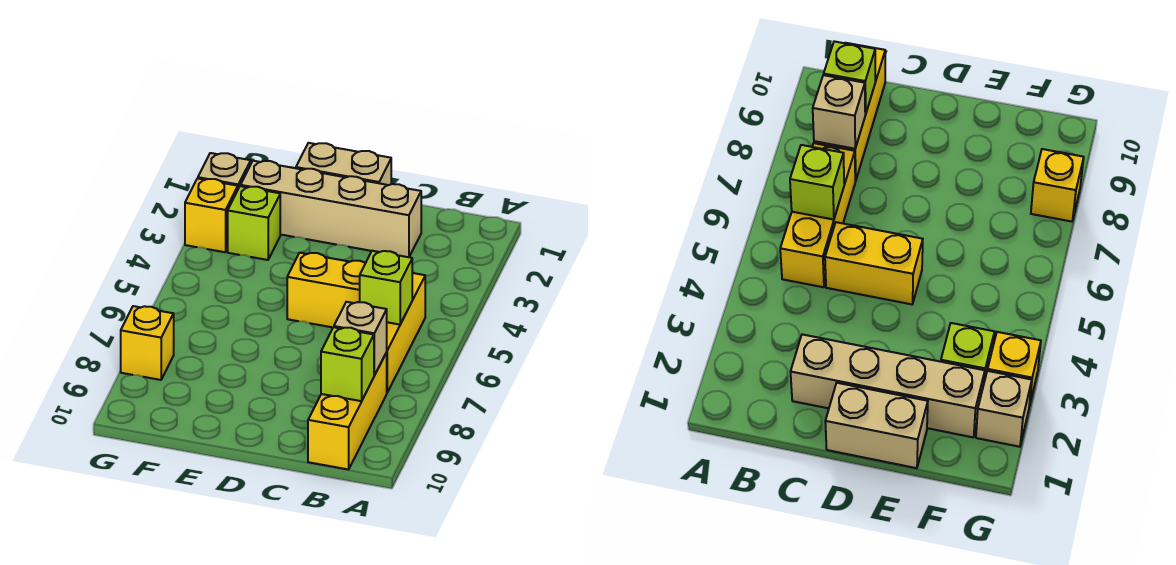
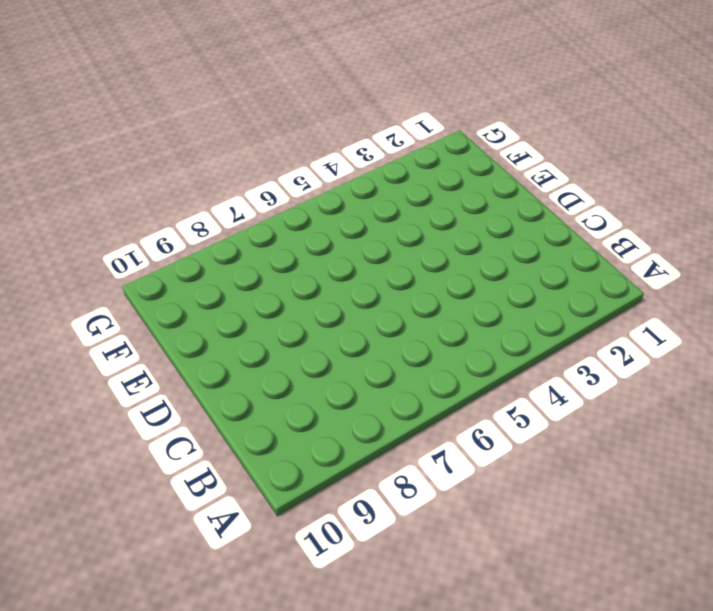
none -> yellow 1x3 brick [386,273,425,392]
none -> yellow 1x3 brick [308,353,387,469]
none -> tan 1x4 brick [240,161,421,257]

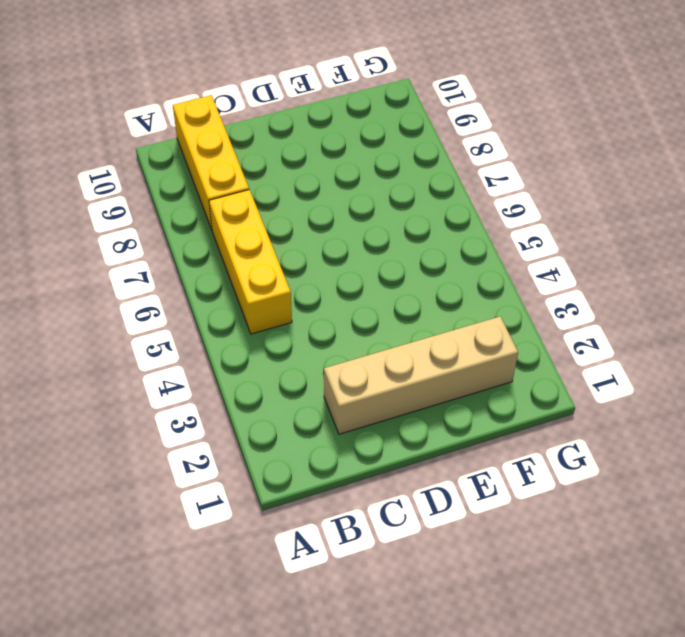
none -> yellow 1x2 brick [287,253,365,327]
none -> tan 1x2 brick [296,143,391,185]
none -> lime 1x1 brick [228,186,280,260]

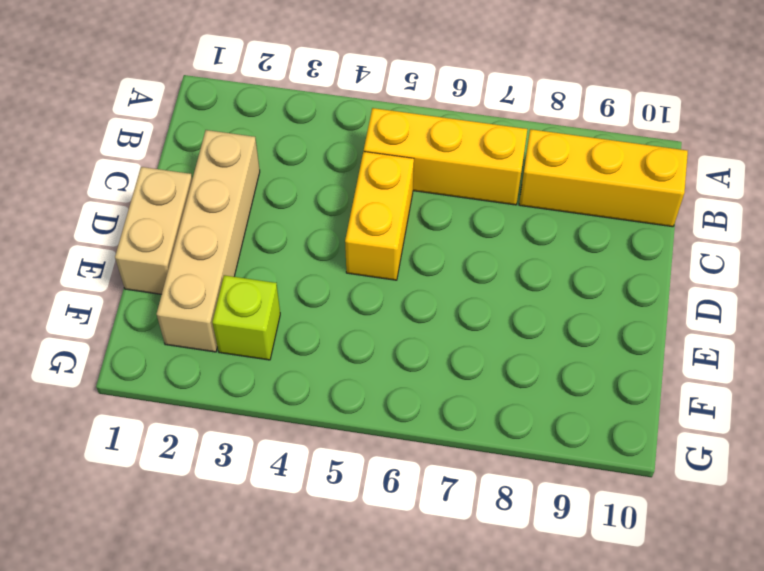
none -> tan 1x1 brick [198,153,251,188]
none -> yellow 1x1 brick [185,178,238,252]
none -> yellow 1x1 brick [121,306,174,380]

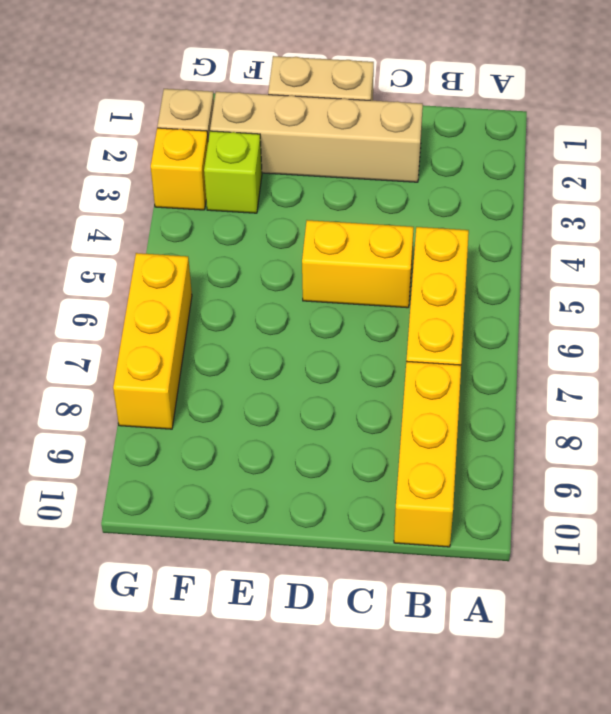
yellow 1x3 brick [113,253,192,429] -> yellow 1x1 brick [121,306,174,380]
none -> lime 1x1 brick [360,251,412,325]
none -> tan 1x1 brick [334,302,387,375]
none -> lime 1x1 brick [321,327,374,401]

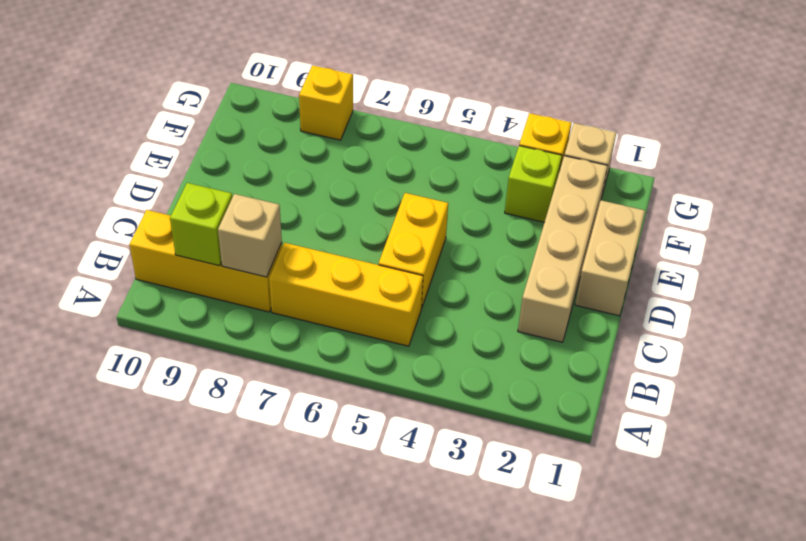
none -> lime 1x1 brick [360,251,412,325]

